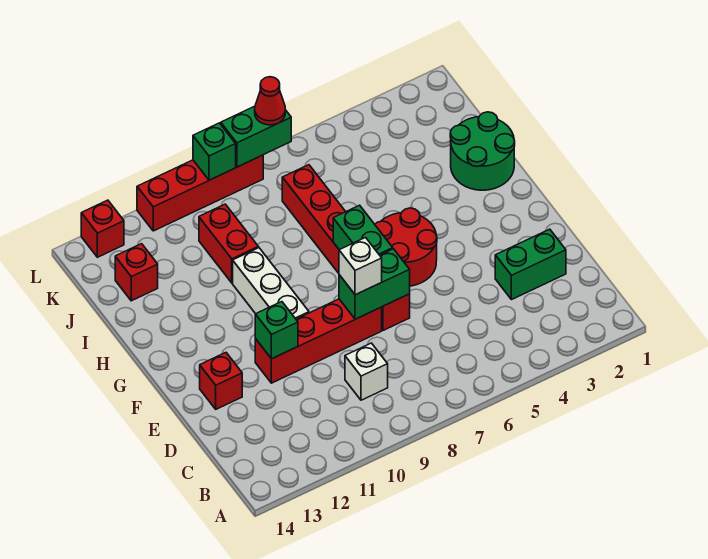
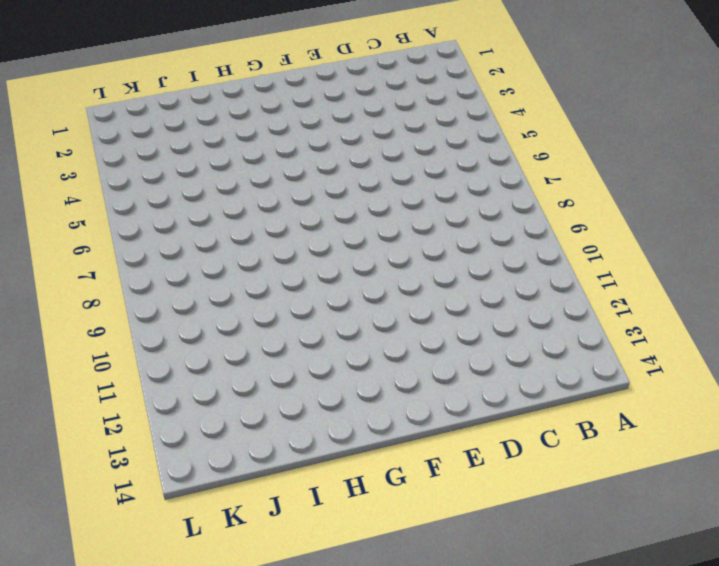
none -> white 1x1 brick [345,343,388,400]
none -> green 1x2 brick [495,229,566,300]
none -> red 1x6 brick [282,165,410,330]

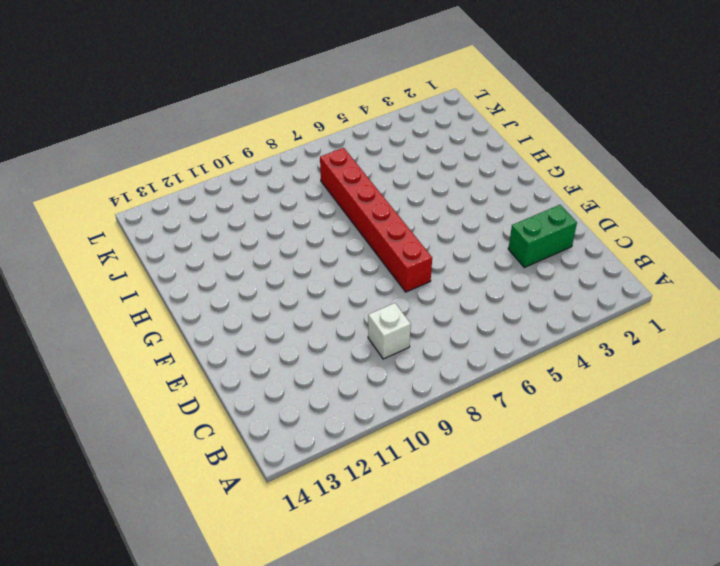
none -> red 1x4 brick [255,299,382,383]
none -> red 1x1 brick [200,353,242,409]
none -> red 2x2 round brick [375,208,437,286]

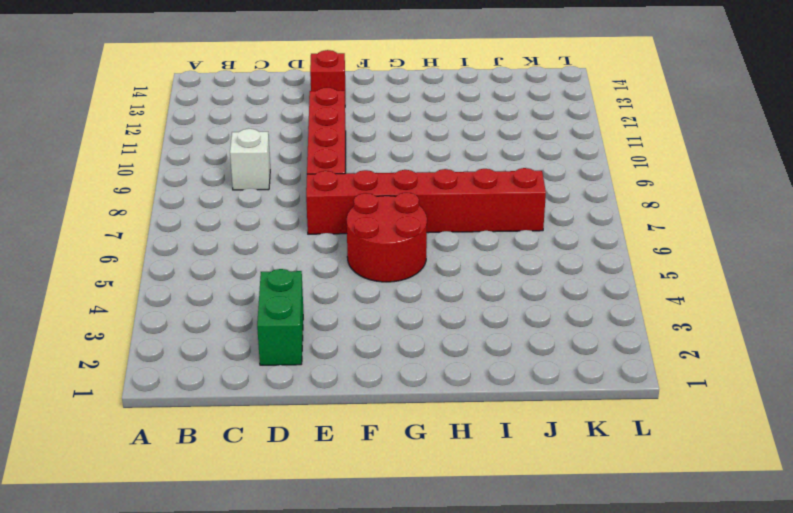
none -> white 1x3 brick [233,248,309,319]
none -> green 2x2 round brick [450,112,515,190]
none -> red 1x2 brick [199,204,258,283]

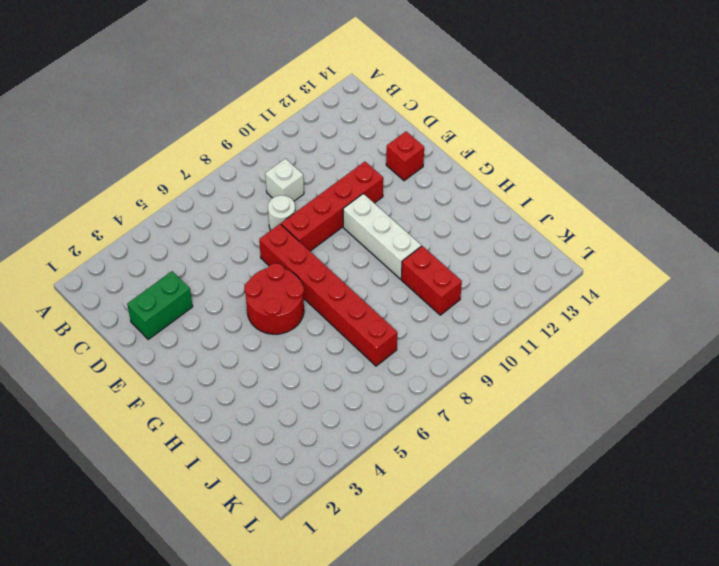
white 1x1 round brick [268,195,295,231] -> none
none -> green 2x2 round brick [450,112,515,190]
none -> red 1x1 brick [115,244,158,301]
none -> red 1x4 brick [137,155,263,231]

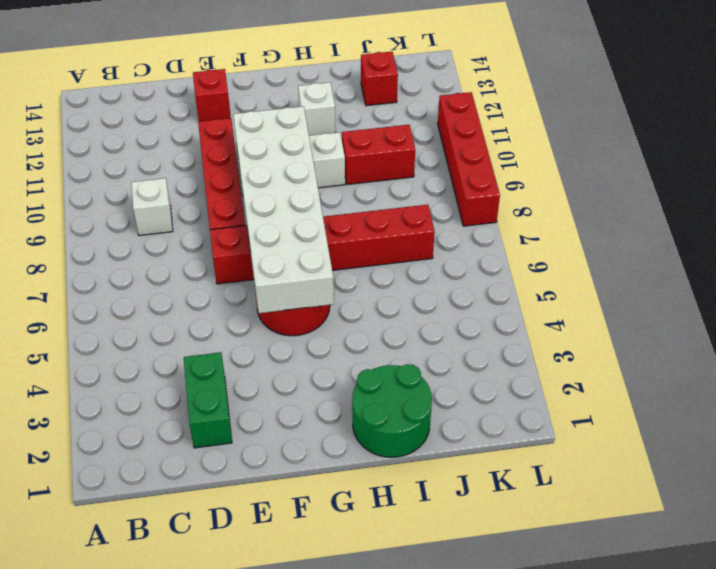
white 2x6 brick [233,106,334,313] -> green 1x2 brick [333,205,393,255]
white 1x1 brick [298,82,336,135] -> white 1x1 brick moved to [339,238,382,295]
none -> red 1x1 brick [81,200,124,257]
none -> green 1x2 brick [339,249,410,319]
none -> green 1x1 brick [255,302,298,359]

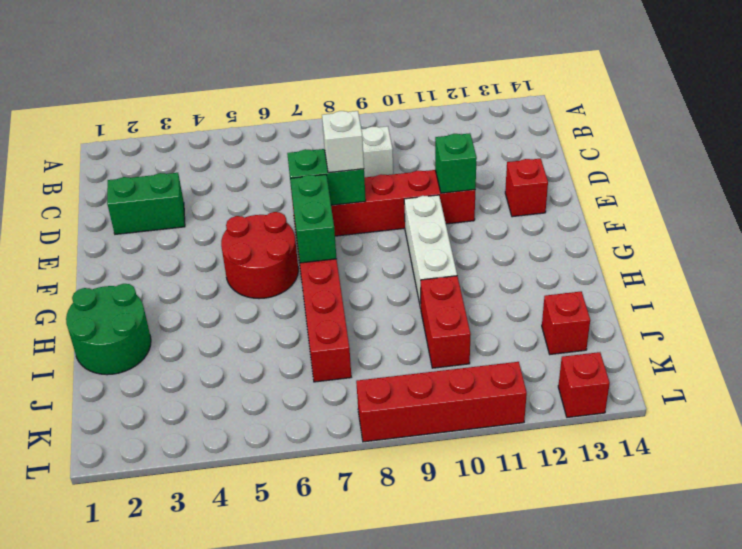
none -> green 1x2 brick [221,106,291,167]
none -> green 1x1 brick [193,123,236,180]
none -> red 1x1 cone [255,77,285,125]

